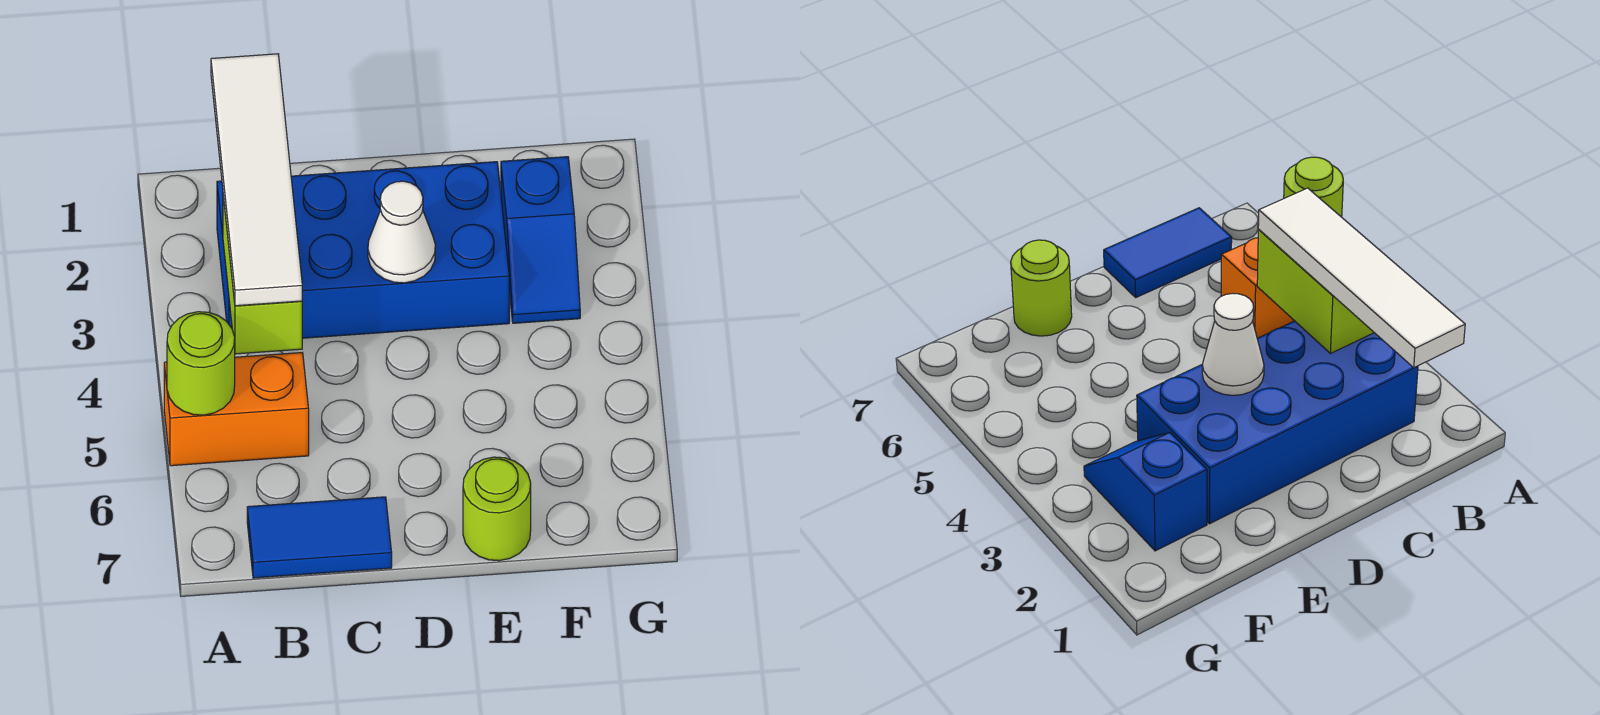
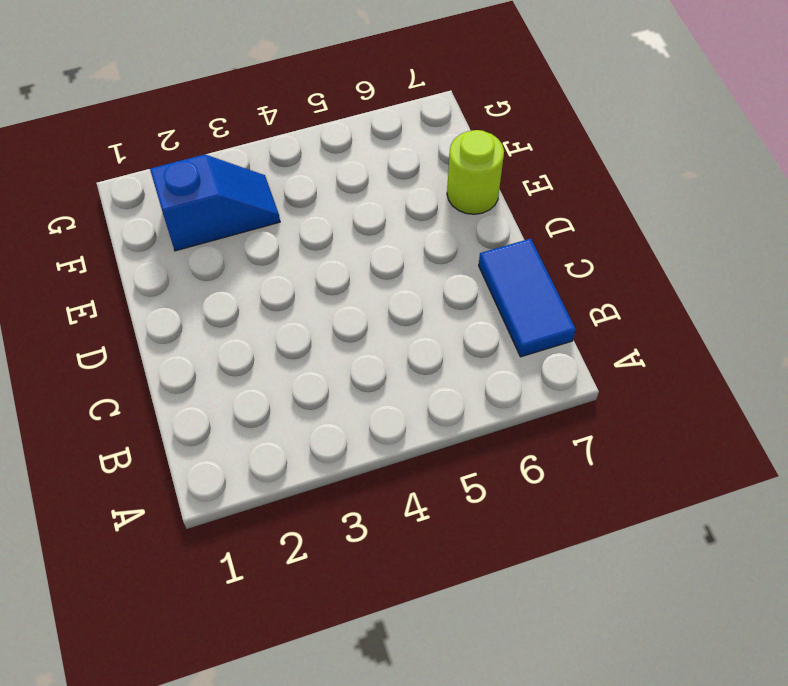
none -> orange 1x2 brick [164,353,309,466]
none -> blue 2x4 brick [217,162,509,338]

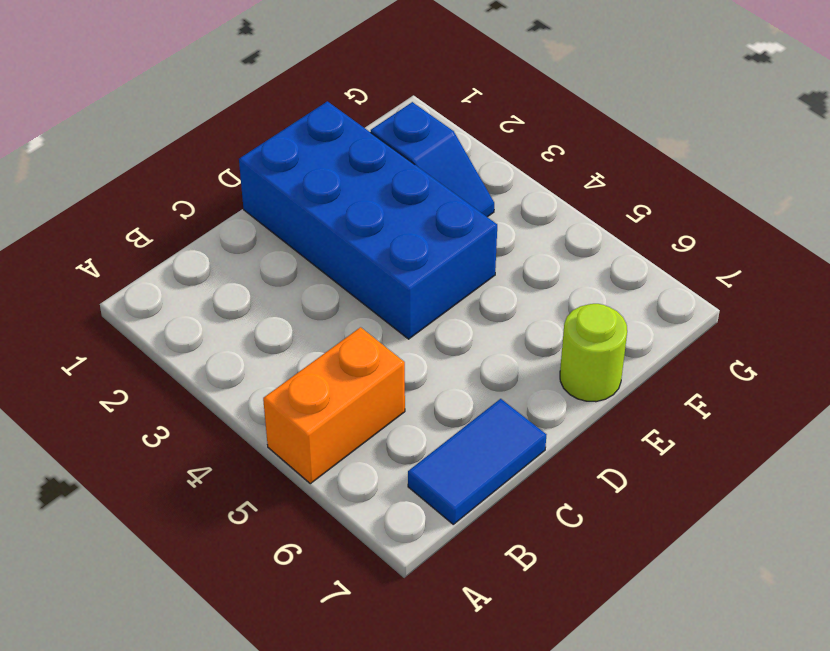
blue 2x4 brick [239,101,497,339] -> blue 2x4 brick turned to [217,162,509,338]
none -> lime 1x1 round brick [167,312,235,415]
none -> lime 1x2 brick [223,196,302,354]

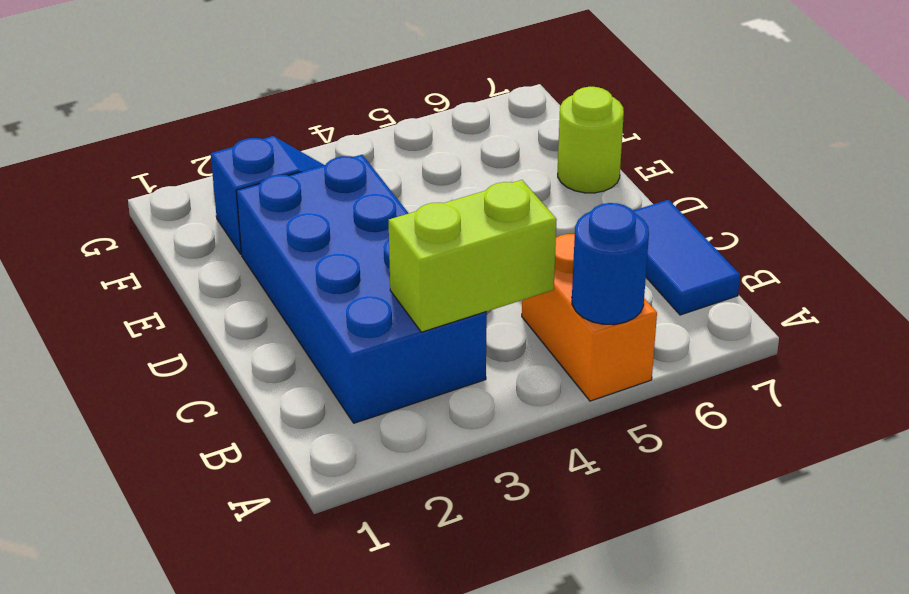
blue 1x1 round brick [572,203,649,325] -> lime 1x1 round brick [167,312,235,415]
none -> white 1x1 cone [368,181,435,283]
none -> white 1x4 tile [211,54,302,306]

